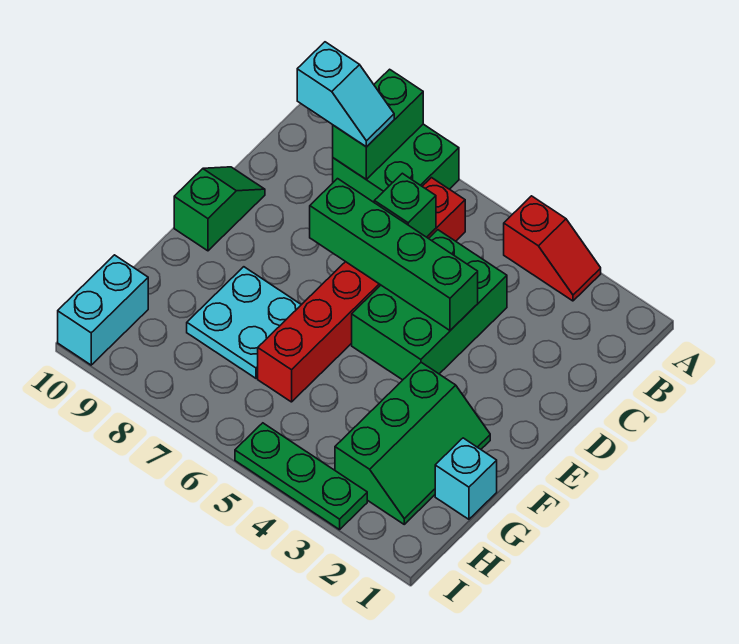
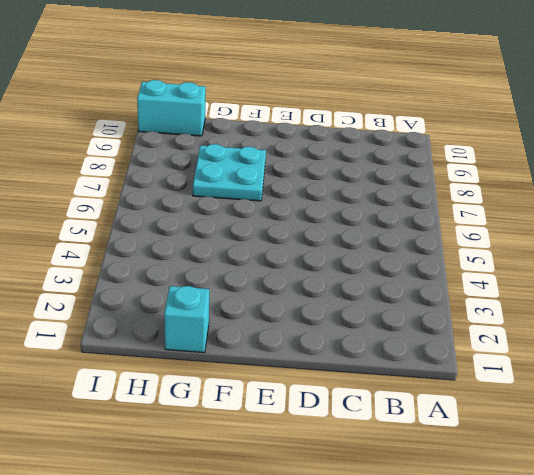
none -> red 1x2 slope [504,196,601,301]
none -> green 2x2 brick [333,124,459,202]
none -> red 1x6 brick [258,178,465,402]

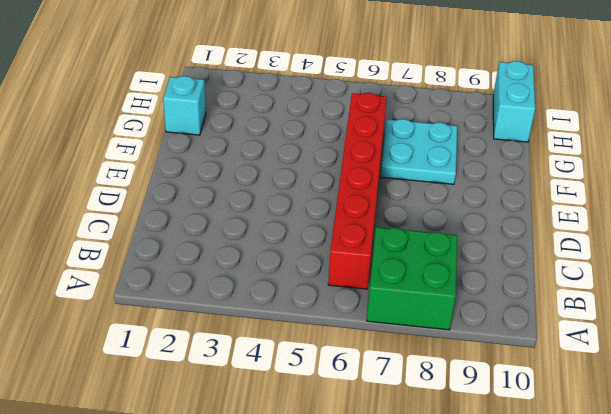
none -> red 1x2 slope [504,196,601,301]
none -> green 2x3 brick [352,230,507,380]
none -> green 1x2 slope [174,167,265,251]

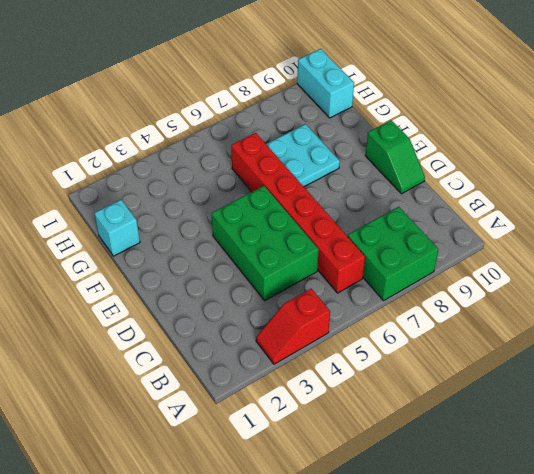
none -> green 2x3 slope [335,362,490,524]
none -> green 1x3 plate [235,423,367,530]
none -> green 1x2 brick [333,69,423,179]

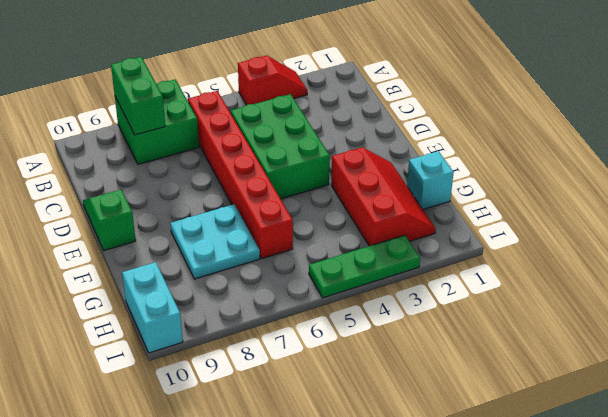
red 2x3 slope [331,147,436,246] -> green 2x3 slope [335,362,490,524]
none -> green 1x1 brick [374,173,436,237]
none -> green 1x4 brick [310,179,478,330]
none -> cyan 1x2 slope [297,42,394,147]

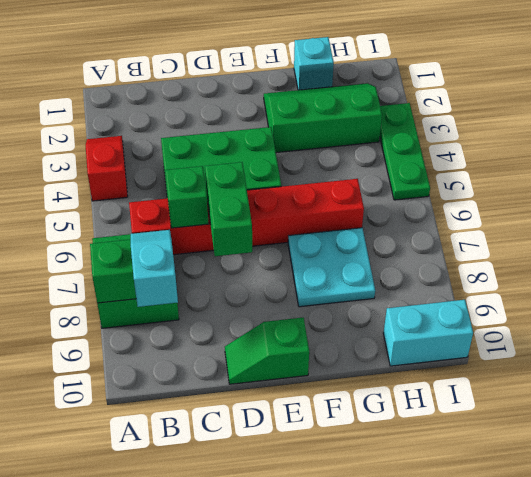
green 1x2 brick [205,162,252,256] -> green 1x4 brick [310,179,478,330]

